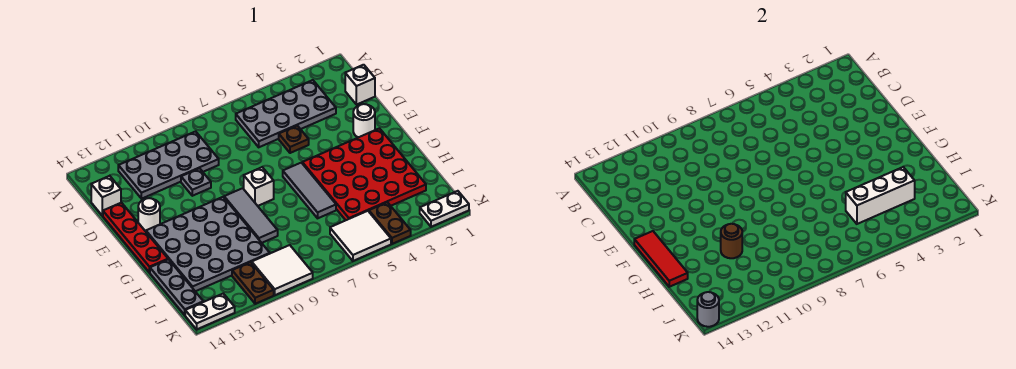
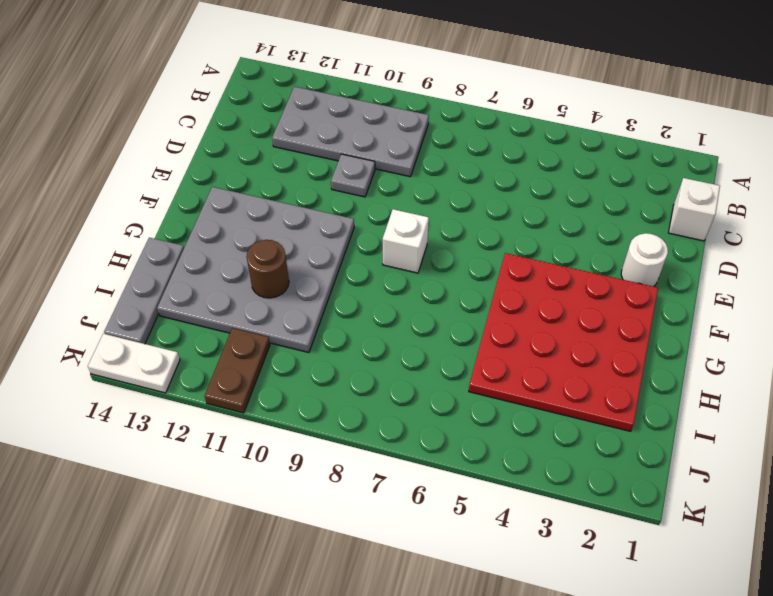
none -> grey 2x4 plate [236,80,336,147]
none -> white 1x1 brick [91,176,121,216]
none -> brown 1x1 plate [279,126,309,153]

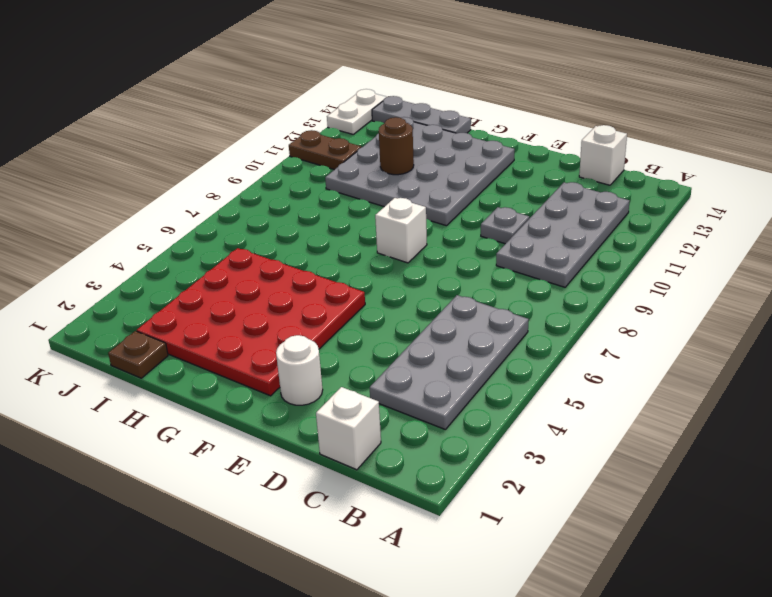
brown 1x1 plate [108,331,168,378] -> brown 1x1 plate moved to [279,126,309,153]
none -> red 1x4 plate [103,203,168,273]
none -> white 1x1 round brick [138,198,160,231]
none -> grey 1x3 tile [283,163,336,218]

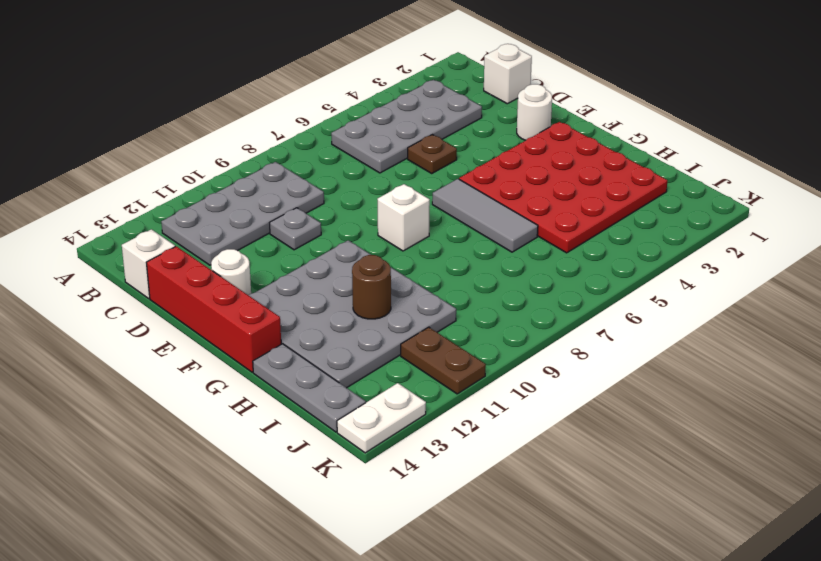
red 1x4 brick [146,246,281,372] -> red 1x4 plate [103,203,168,273]
none -> grey 1x3 tile [224,188,278,243]
none -> brown 1x2 plate [369,202,411,244]
none -> white 2x2 tile [330,211,391,261]

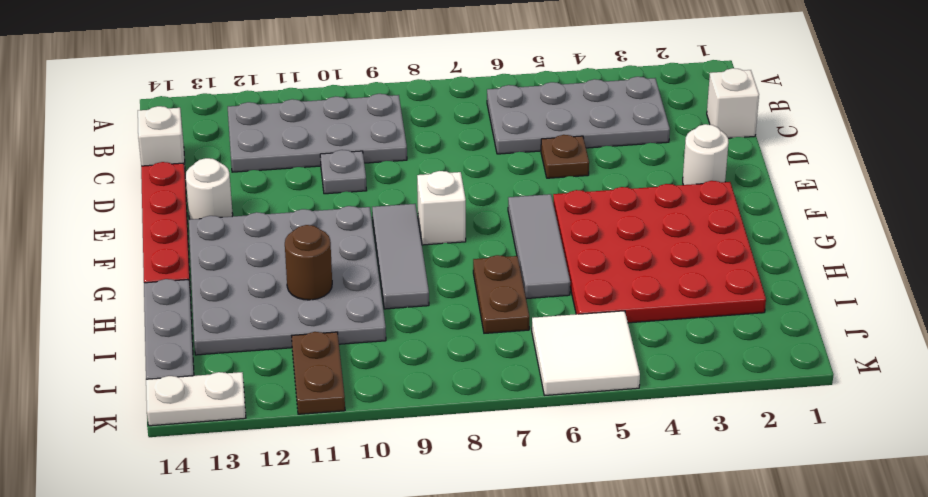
brown 1x2 plate [473,255,529,333] -> brown 1x2 plate moved to [369,202,411,244]
none -> white 2x2 tile [252,245,313,295]
none -> white 1x2 plate [420,191,469,227]
none -> red 1x3 tile [634,231,688,287]

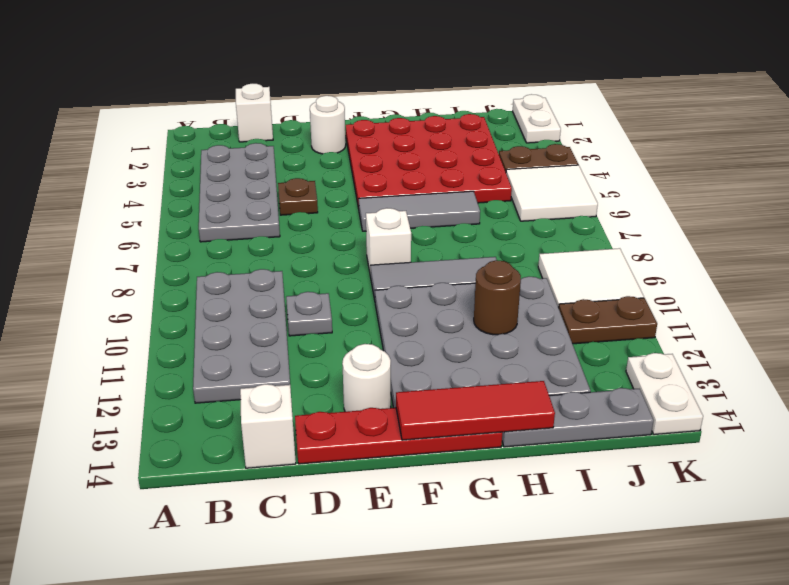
none -> white 1x3 brick [846,167,915,224]
none -> grey 1x1 round brick [697,292,719,327]

